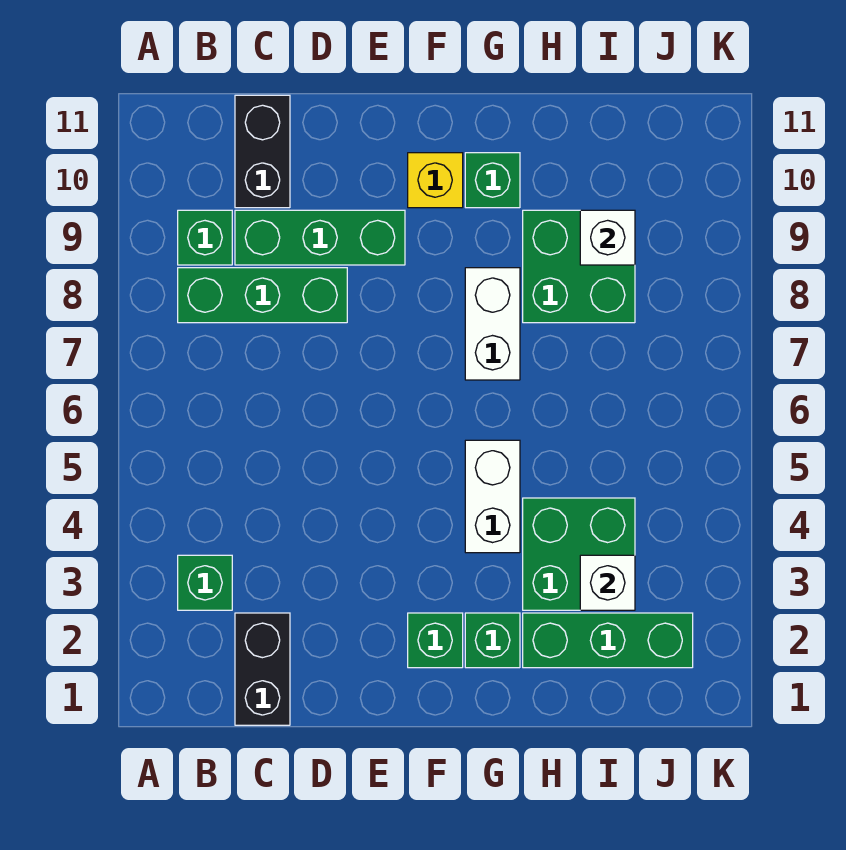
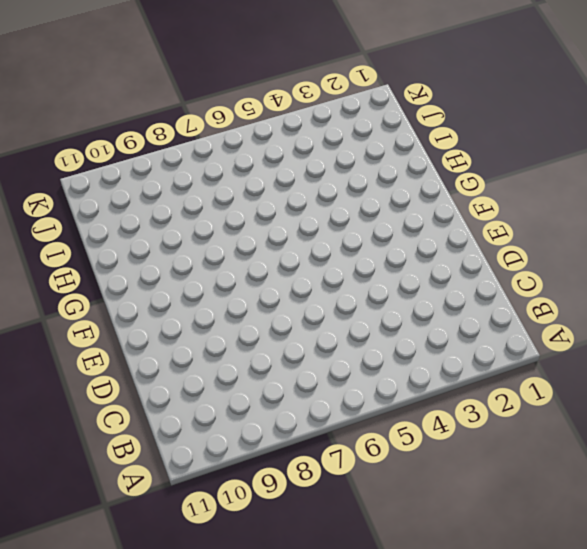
none -> green 1x1 brick [178,555,232,610]
none -> green 1x3 brick [178,268,347,323]
none -> green 1x1 brick [178,210,232,265]

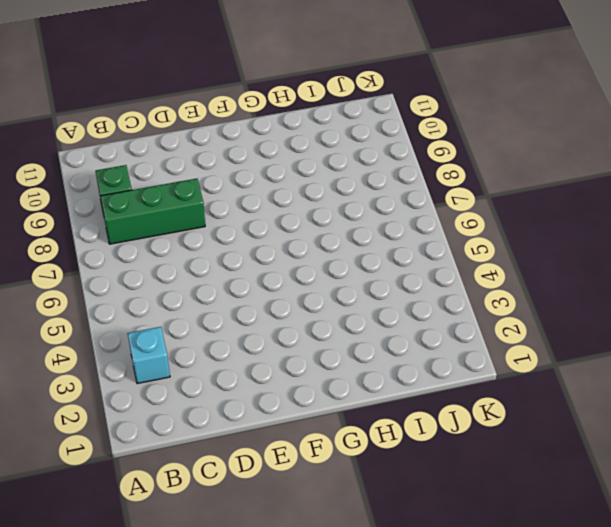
cyan 1x1 brick [128,327,170,384] -> green 1x1 brick [178,555,232,610]
none -> black 1x2 brick [235,613,290,725]
none -> green 1x3 brick [235,210,405,265]
none -> black 1x2 brick [235,95,290,208]

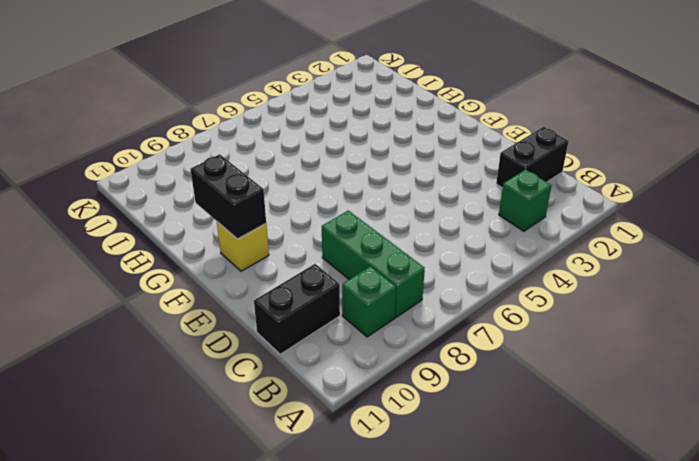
black 1x2 brick [190,154,266,239] -> none
none -> green 1x3 brick [235,210,405,265]
none -> green 1x1 brick [408,613,463,668]
none -> green 1x1 brick [465,613,520,668]

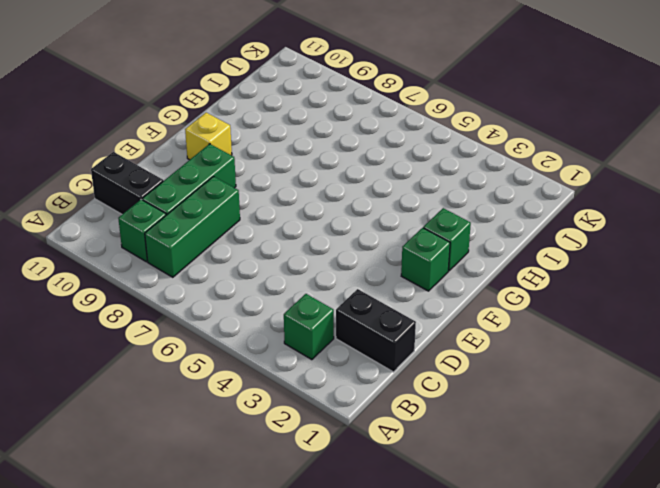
none -> white 1x2 brick [465,440,520,553]
none -> white 1x2 brick [465,268,520,380]
none -> green 1x1 brick [465,153,520,208]

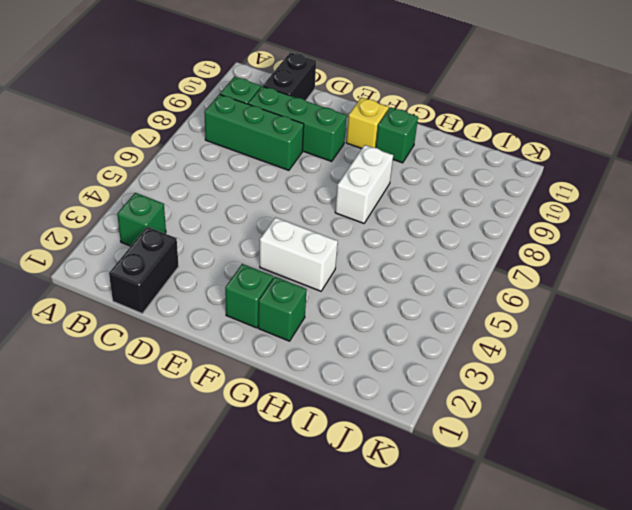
white 1x2 brick [260,218,338,291] -> white 1x2 brick turned to [465,440,520,553]
none -> green 1x3 brick [523,613,693,668]
none -> green 2x2 brick [523,498,635,610]
none -> green 2x2 brick [523,210,635,323]

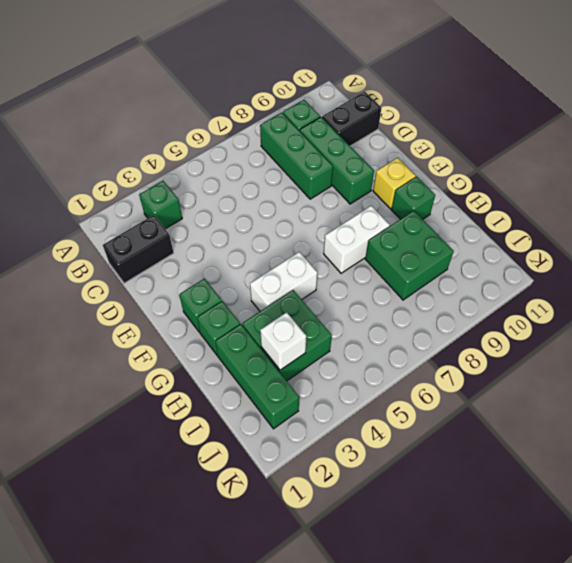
none -> white 1x1 brick [580,210,635,265]

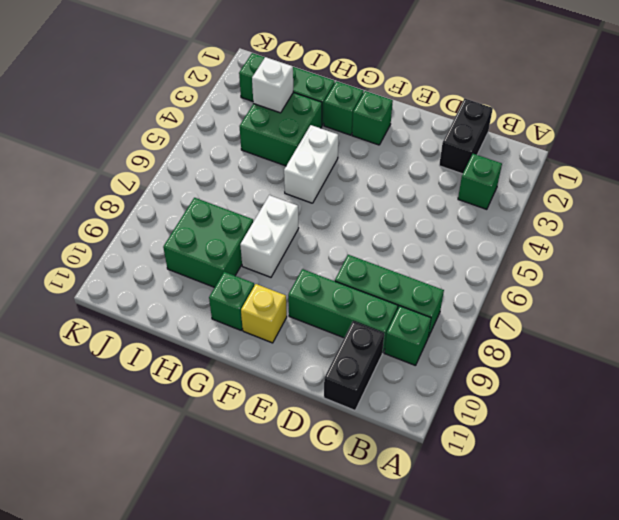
none -> white 1x1 brick [580,210,635,265]

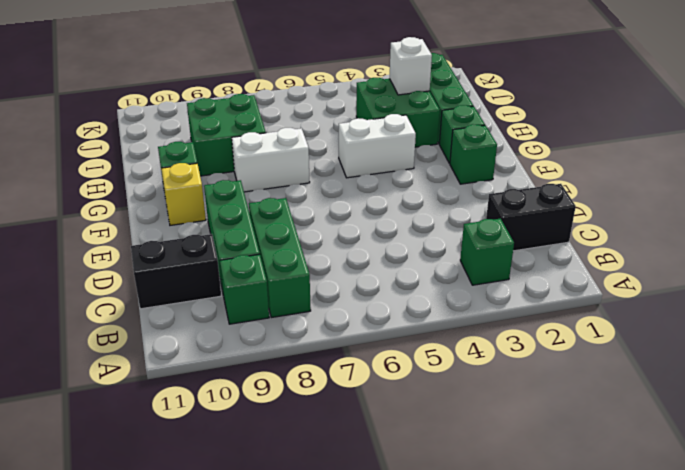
none -> white 1x1 brick [580,210,635,265]

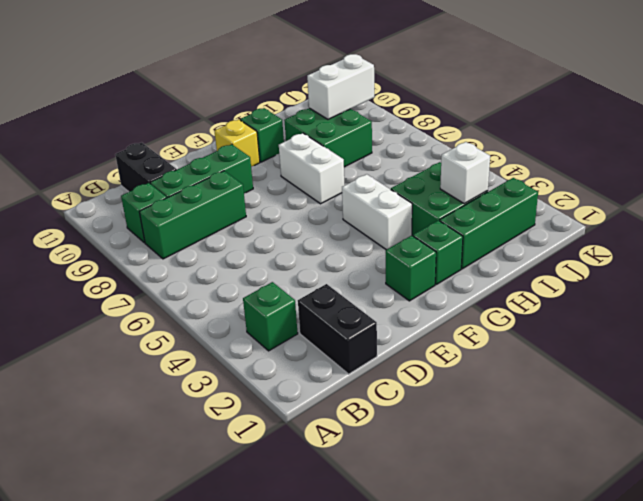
white 1x2 brick [307,54,374,119] -> white 1x1 brick [580,210,635,265]

